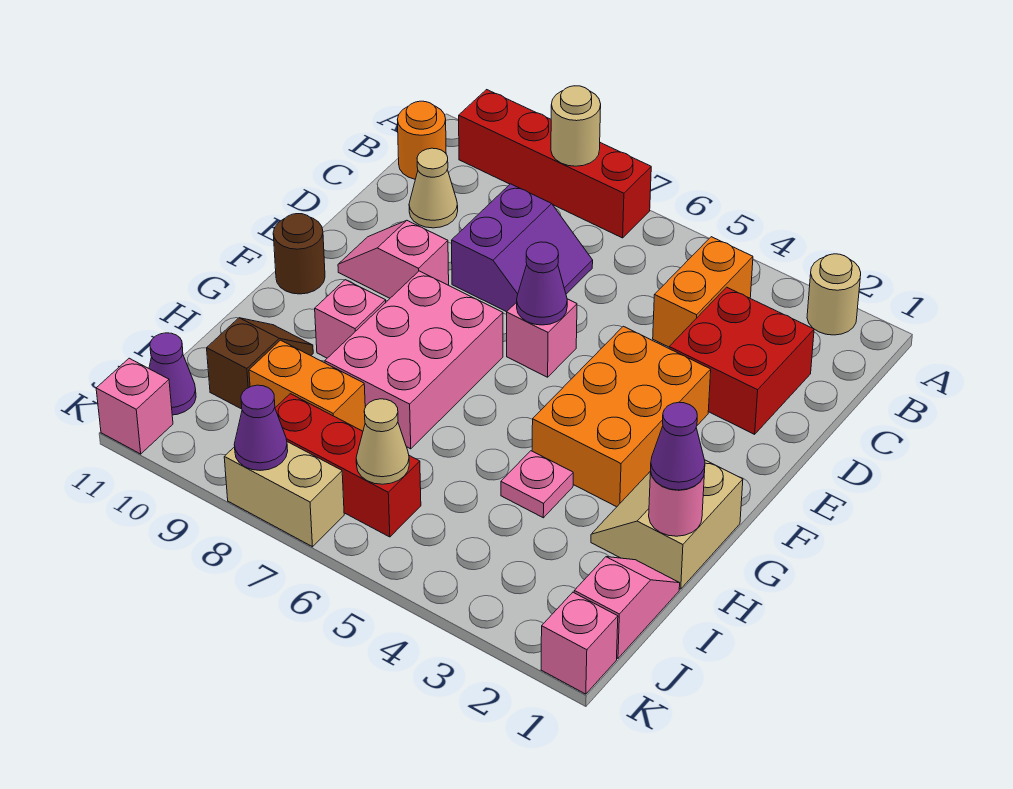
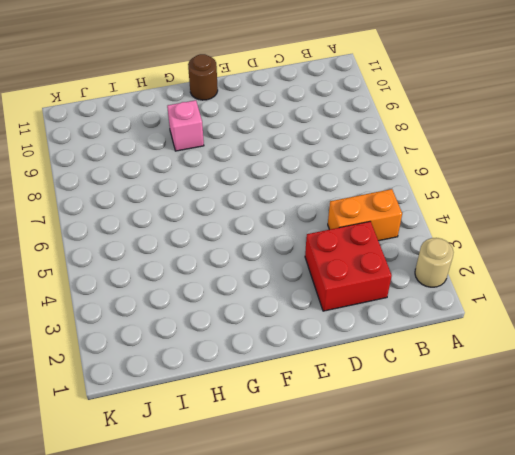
none -> red 1x4 brick [459,90,651,238]
none -> orange 1x1 round brick [397,101,446,179]
none -> purple 2x2 slope [452,184,593,312]

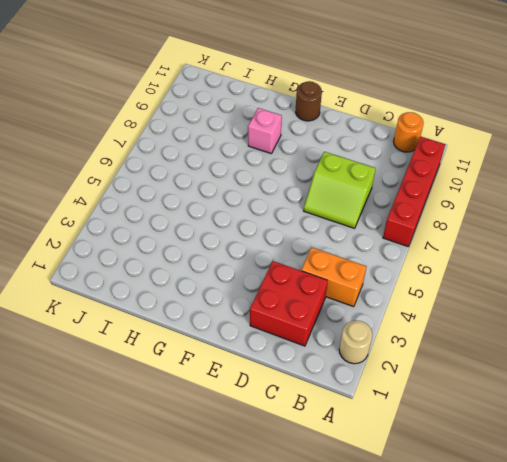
lime 2x2 slope [304,152,376,228] -> purple 2x2 slope [452,184,593,312]
none -> tan 1x1 cone [409,148,458,228]
none -> orange 2x3 brick [532,326,711,507]
none -> pink 1x1 brick [507,299,577,377]

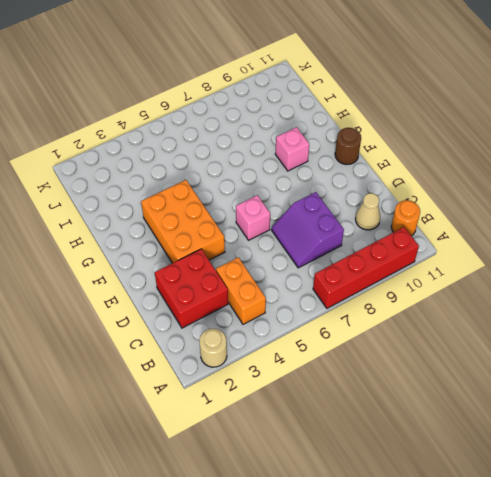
none -> pink 1x2 slope [338,221,449,298]
none -> pink 2x3 brick [325,271,503,449]
none -> tan 2x2 slope [591,460,743,589]

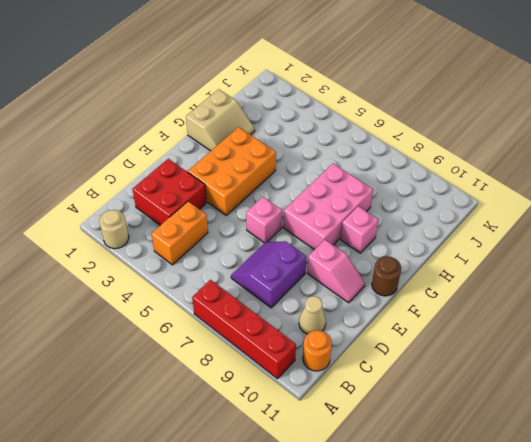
none -> pink 1x1 plate [501,451,573,518]
none -> brown 1x2 slope [207,318,313,409]
none -> pink 1x2 slope [574,557,680,658]

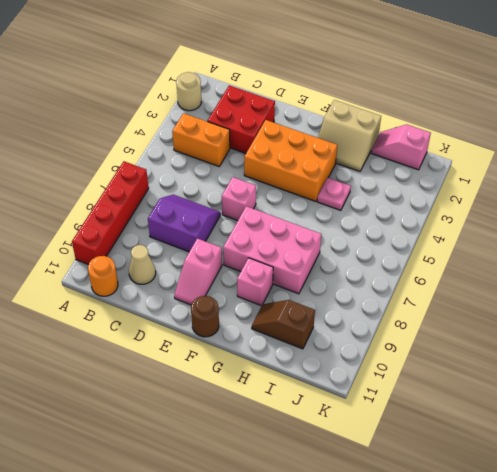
none -> orange 1x2 brick [249,340,365,431]
none -> red 1x3 brick [275,394,421,537]
none -> purple 1x1 cone [149,333,196,415]

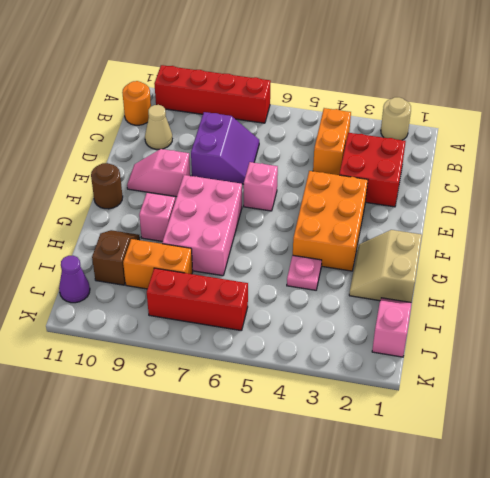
none -> pink 1x1 brick [541,592,618,694]
none -> tan 1x2 brick [224,442,344,547]
none -> pink 1x1 brick [96,358,173,454]

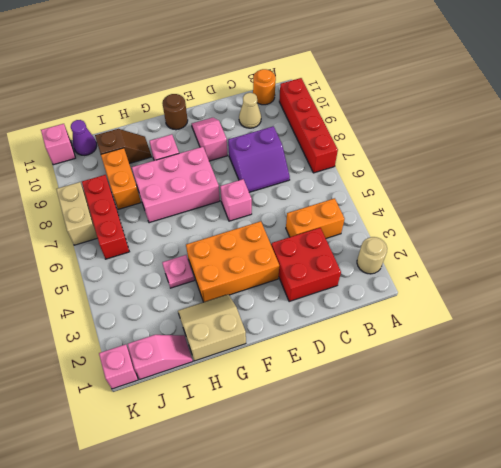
none -> tan 1x1 round brick [551,86,601,166]
none -> purple 1x1 cone [517,242,567,325]
none -> pink 1x1 round brick [649,472,705,536]

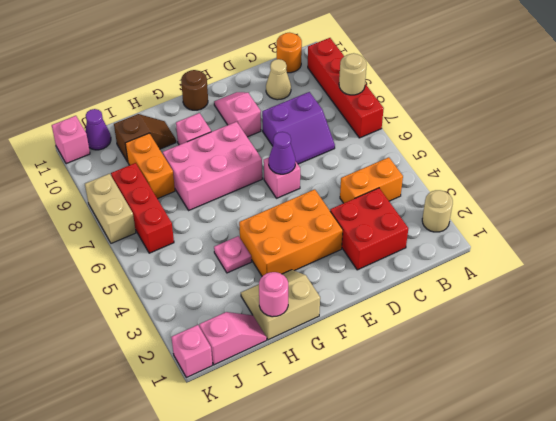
none -> tan 1x1 cone [356,399,409,484]
none -> purple 1x1 cone [234,385,288,471]
none -> purple 1x1 cone [651,402,705,490]

